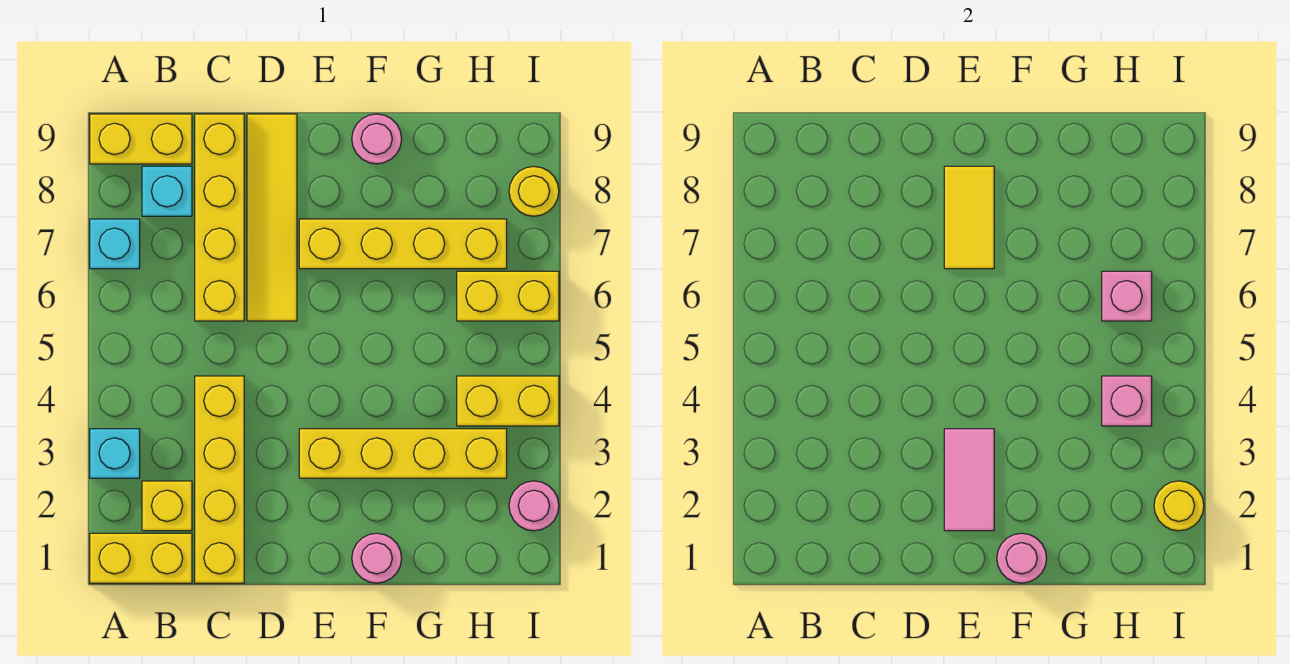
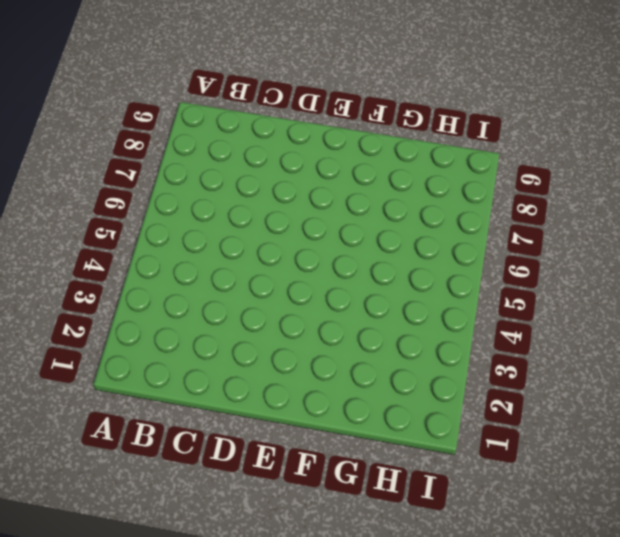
none -> yellow 1x2 brick [90,533,192,583]
none -> cyan 1x1 brick [90,429,140,478]
none -> cyan 1x1 brick [90,219,140,269]

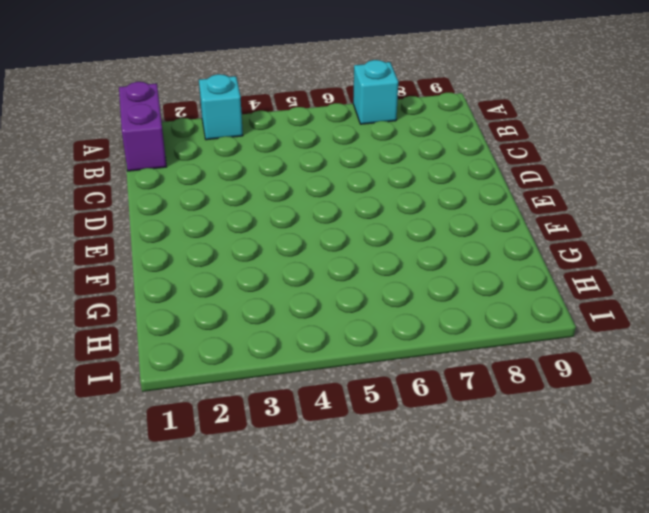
purple 1x2 brick [119,82,167,171] -> yellow 1x2 brick [90,533,192,583]
none -> yellow 1x2 brick [90,114,192,164]
none -> yellow 1x1 brick [142,481,192,531]
none -> cyan 1x1 brick [142,166,192,216]

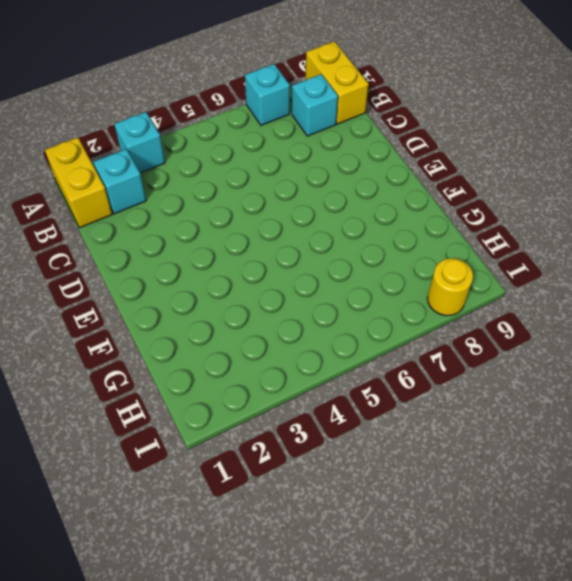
cyan 1x1 brick [93,149,146,214] -> yellow 1x1 brick [142,481,192,531]
none -> yellow 1x4 brick [195,376,244,583]
none -> yellow 1x4 brick [195,114,244,321]
none -> yellow 1x4 tile [247,114,297,321]

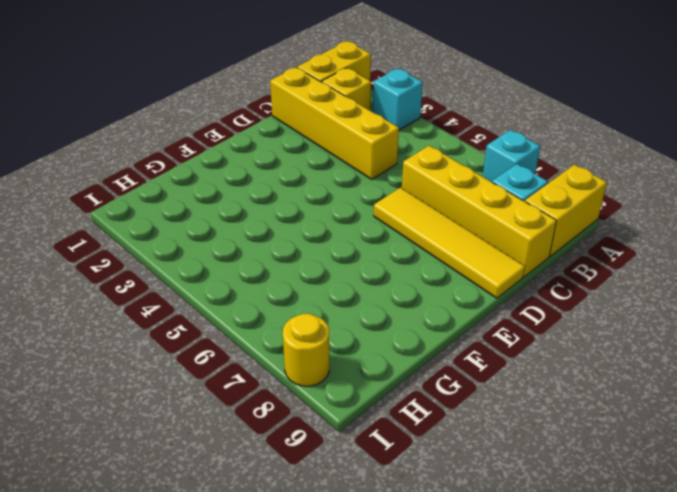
none -> yellow 1x4 brick [299,429,507,478]
none -> yellow 1x4 brick [299,219,507,269]
none -> pink 1x1 round brick [352,533,402,583]

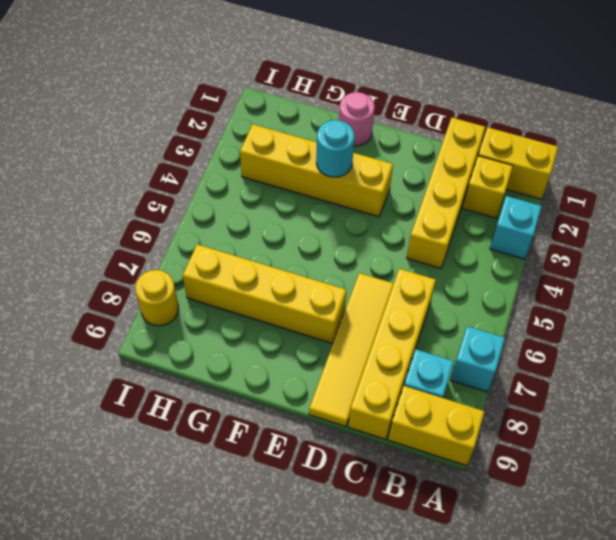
cyan 1x1 round brick [316,120,355,177] -> none
none -> pink 1x1 round brick [352,114,402,164]
none -> yellow 1x2 brick [457,376,559,426]
none -> yellow 1x2 brick [457,271,559,321]

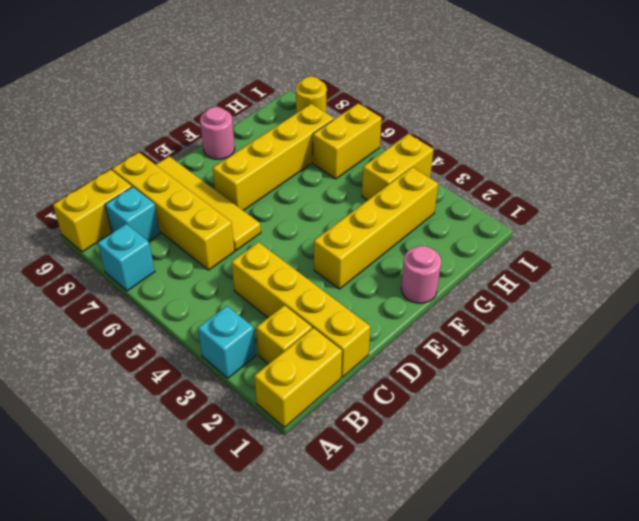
none -> pink 1x1 round brick [509,481,559,531]
none -> pink 1x2 tile [944,429,994,531]
none -> yellow 1x2 tile [944,166,994,269]

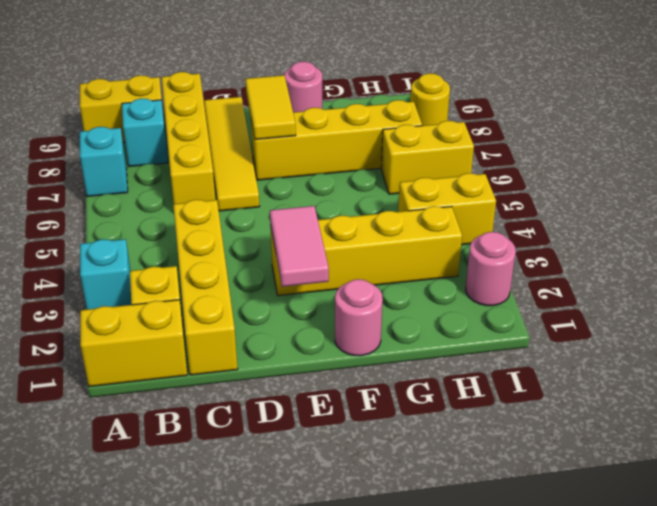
none -> pink 1x1 round brick [997,533,1047,583]
none -> pink 1x1 brick [1102,376,1152,426]
none -> pink 1x1 brick [1102,271,1152,321]

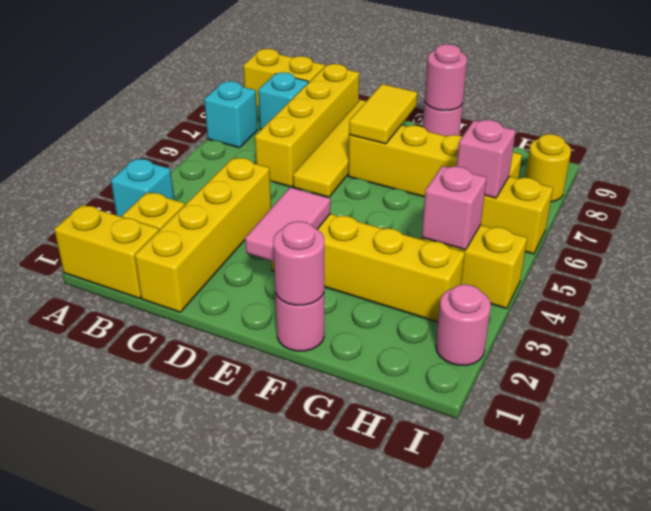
pink 1x1 round brick [425,44,467,111] -> none
none -> yellow 1x1 round brick [1154,481,1204,531]

